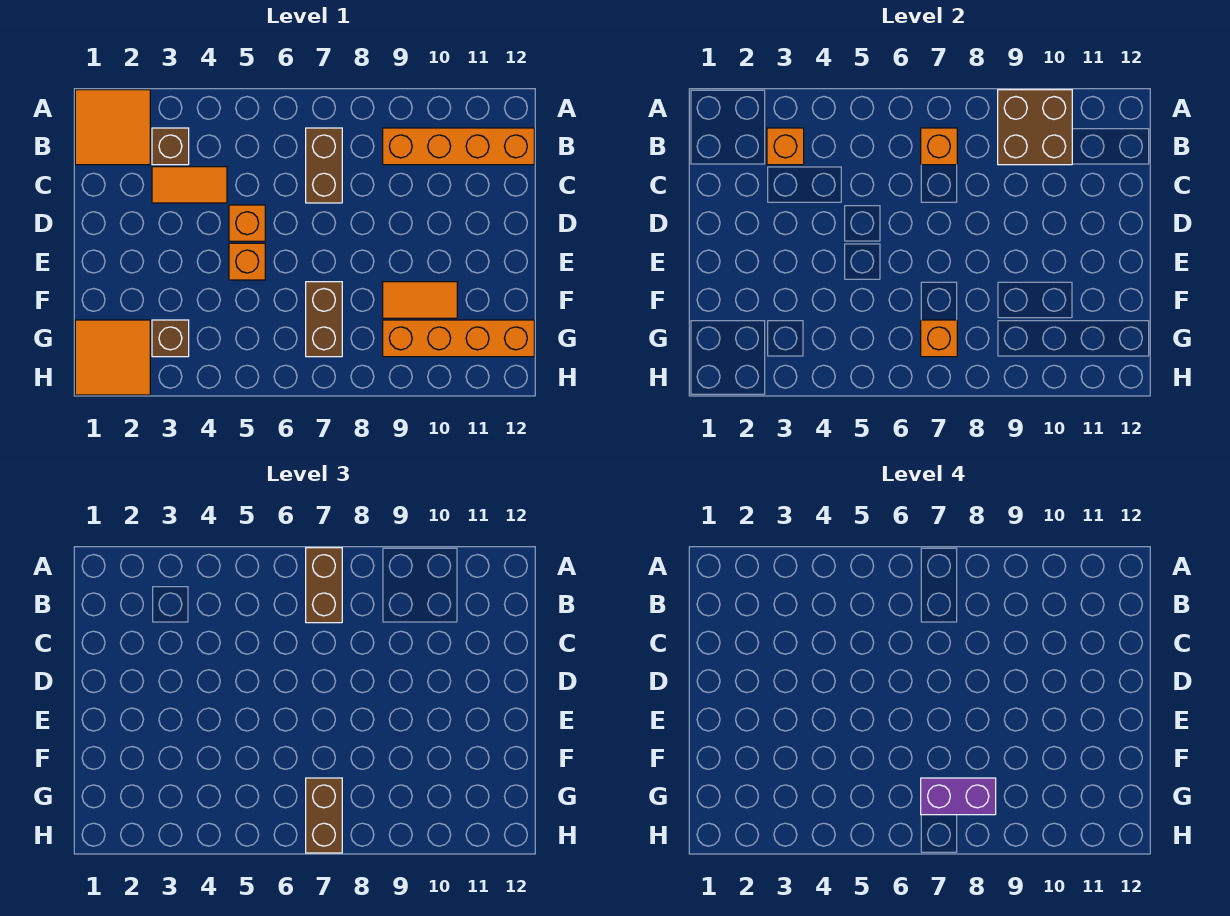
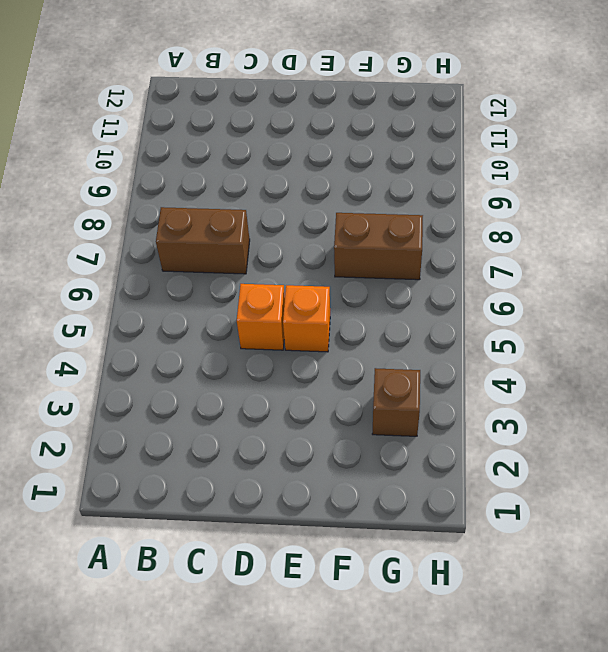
none -> orange 2x2 tile [75,90,150,165]
none -> brown 1x1 brick [152,128,189,165]
none -> orange 1x4 brick [383,128,534,165]

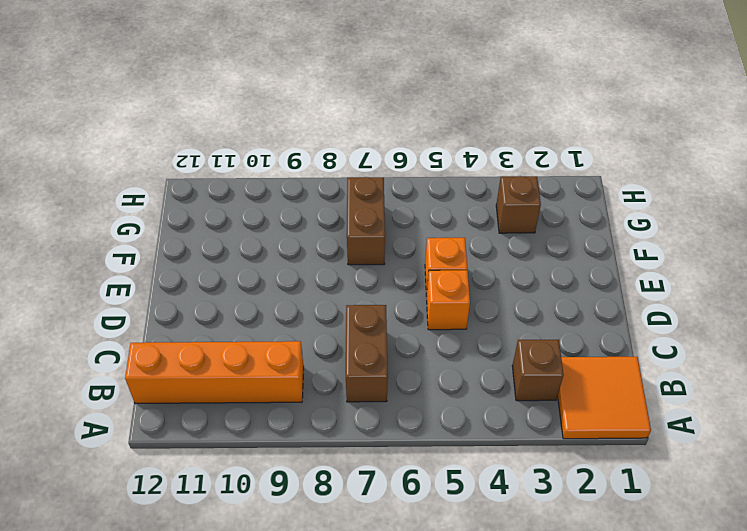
none -> orange 1x2 tile [152,167,227,203]
none -> orange 1x2 tile [383,282,457,318]
none -> orange 2x2 tile [75,320,150,395]

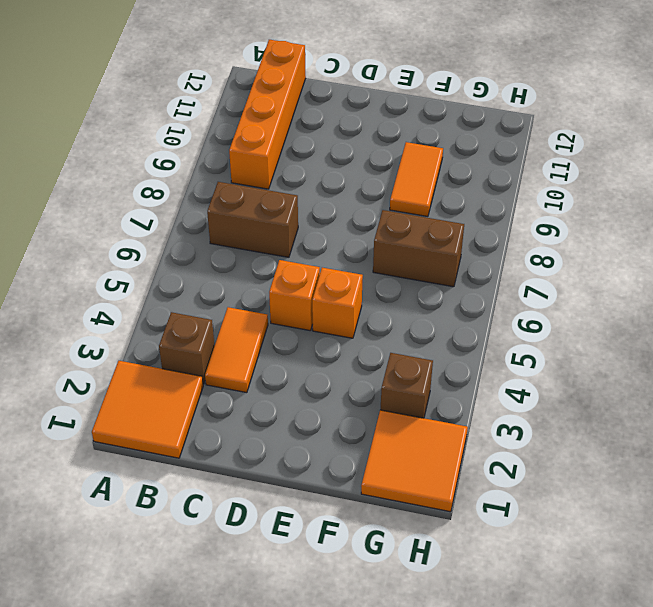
none -> orange 1x4 brick [383,320,534,357]
none -> brown 2x2 brick [998,90,1072,165]
none -> orange 1x1 brick [767,128,804,165]

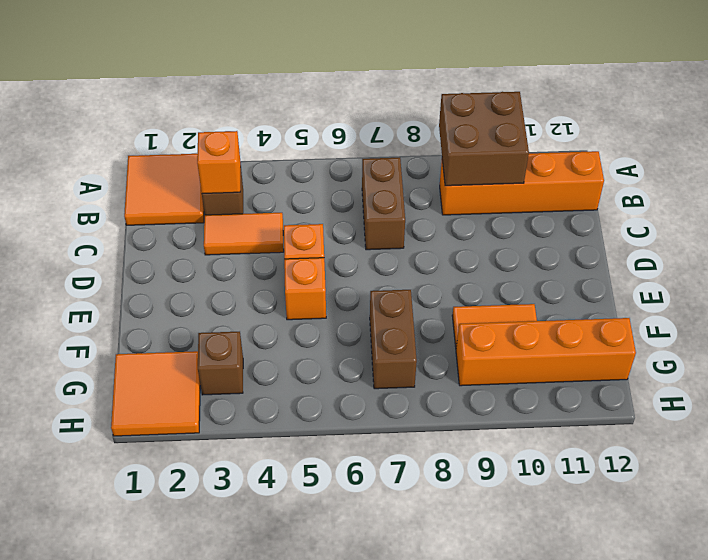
none -> orange 1x1 brick [921,128,957,165]
none -> orange 1x1 brick [921,320,957,357]
none -> brown 1x2 brick [306,548,342,623]

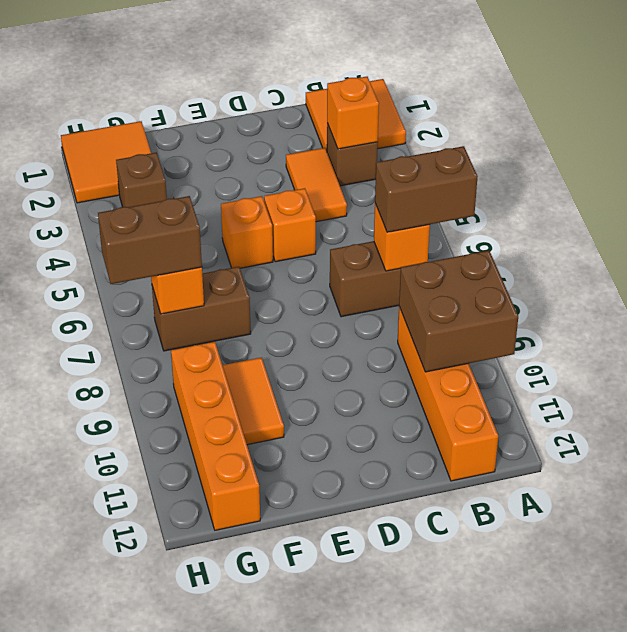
none -> purple 1x2 brick [921,778,996,815]

